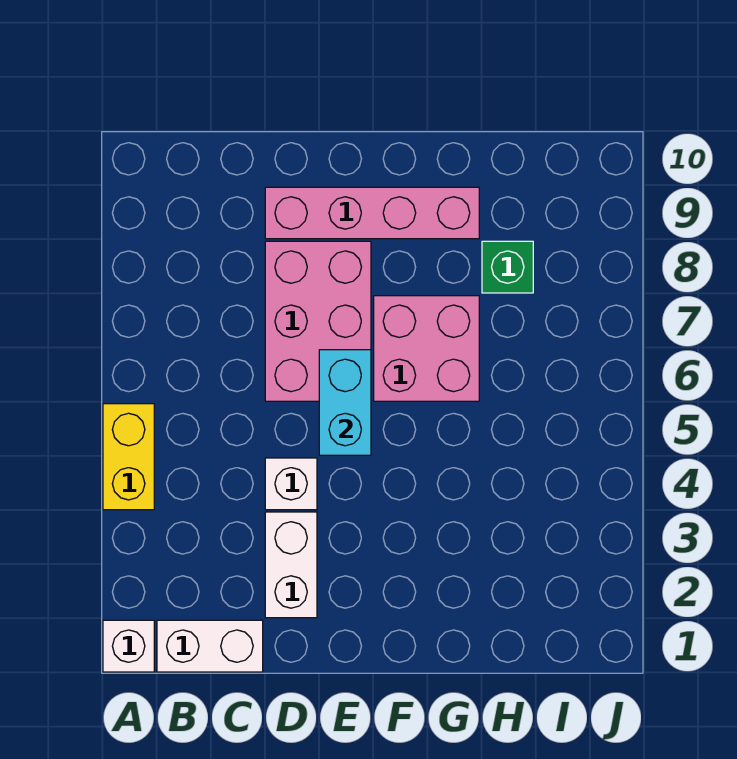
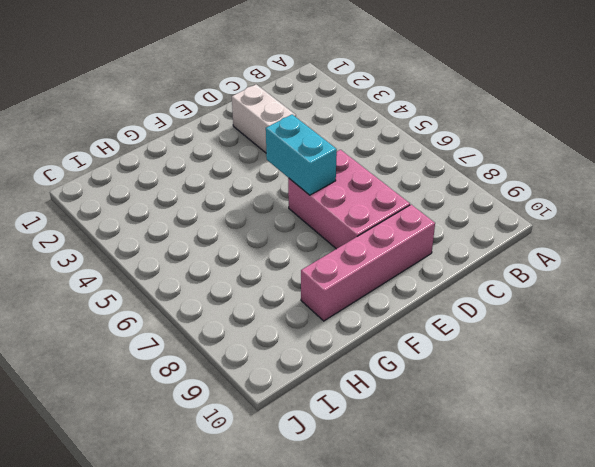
none -> white 1x1 brick [103,620,154,672]
none -> yellow 1x2 brick [103,404,154,510]

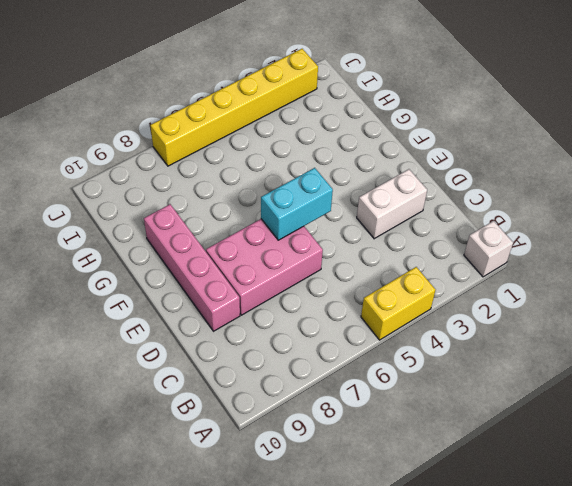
yellow 1x6 brick [150,49,318,166] -> none
none -> white 1x2 brick [157,620,263,672]
none -> white 1x1 brick [265,458,317,510]

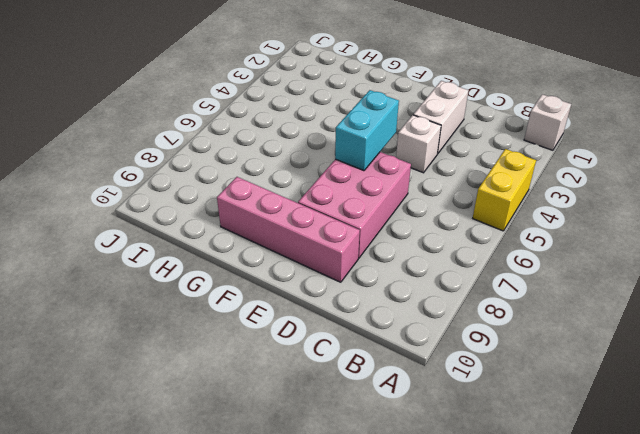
none -> white 1x2 brick [157,620,263,672]
none -> pink 2x2 brick [374,296,479,401]

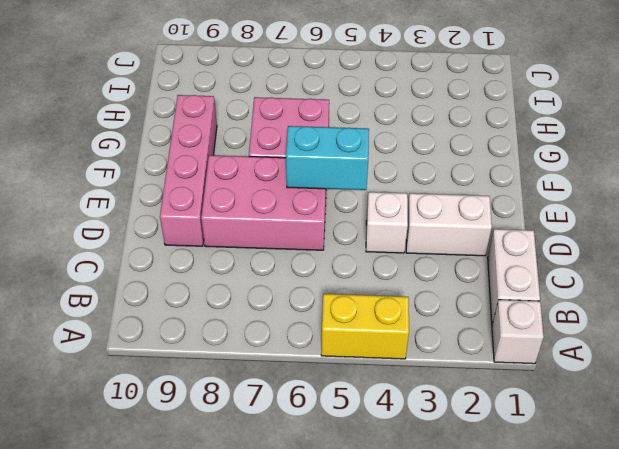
none -> green 1x1 brick [482,241,533,293]

